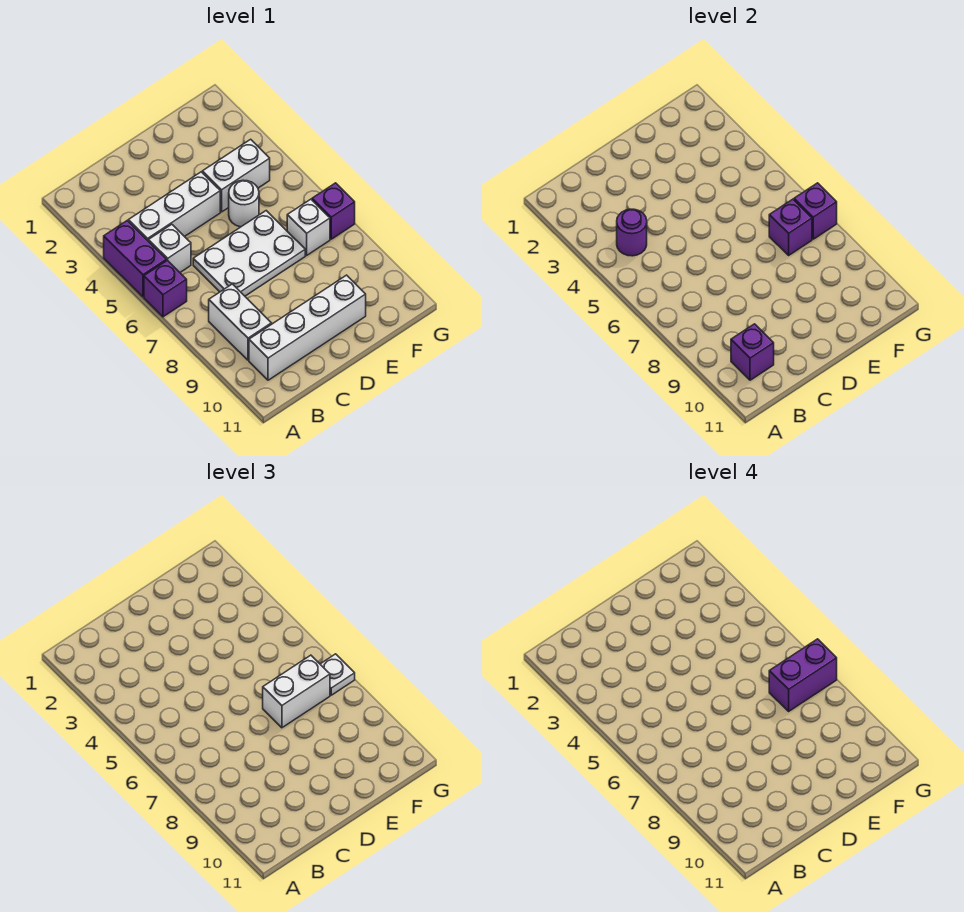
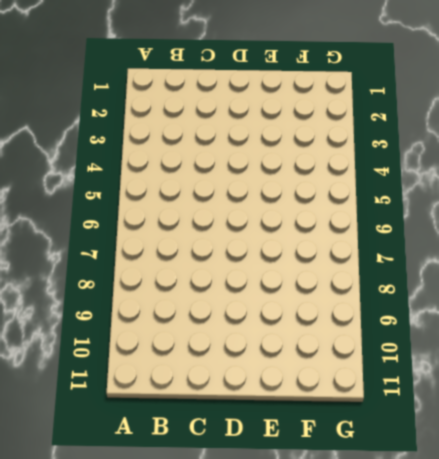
none -> purple 1x2 brick [104,221,166,297]
none -> purple 1x1 brick [144,260,187,317]
none -> white 1x3 brick [128,172,220,241]

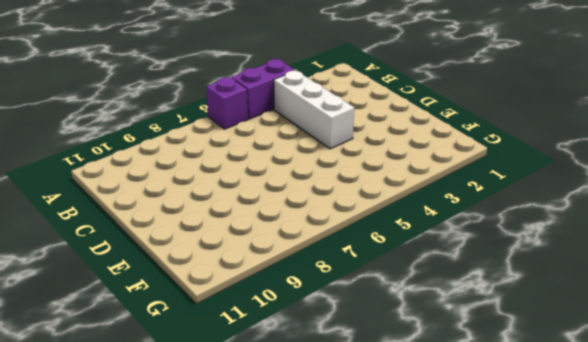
none -> white 1x1 brick [148,224,191,272]
none -> white 1x2 brick [209,284,272,360]
none -> white 1x4 brick [249,275,366,380]

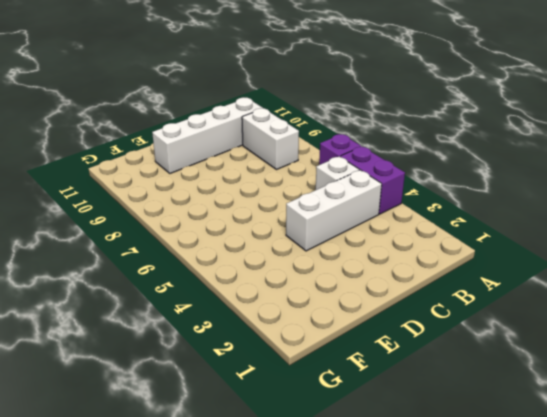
none -> white 2x3 plate [193,211,305,296]
none -> white 1x2 brick [202,139,270,212]
none -> white 1x1 round brick [229,180,259,227]

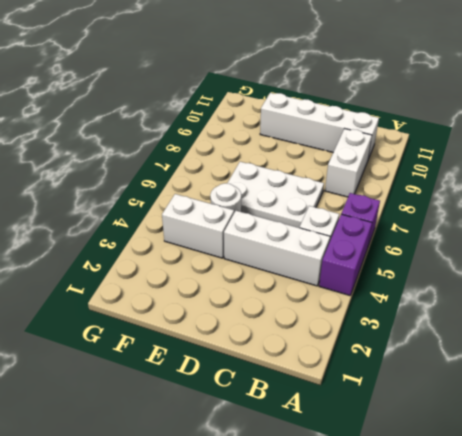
none -> white 1x1 brick [287,199,330,255]
none -> purple 1x1 brick [312,183,355,239]
none -> purple 1x1 round brick [617,209,647,256]

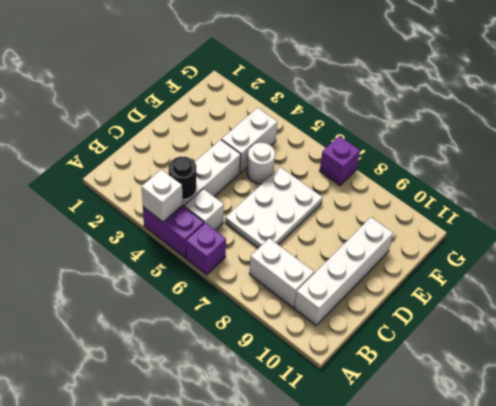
white 1x1 brick [142,169,182,222] -> white 1x1 brick moved to [287,199,330,255]
black 1x1 round brick [168,157,196,199] -> purple 1x1 round brick [617,209,647,256]
none -> purple 1x1 brick [731,324,774,380]
none -> purple 1x1 brick [769,199,812,255]
none -> purple 1x1 brick [794,183,837,239]

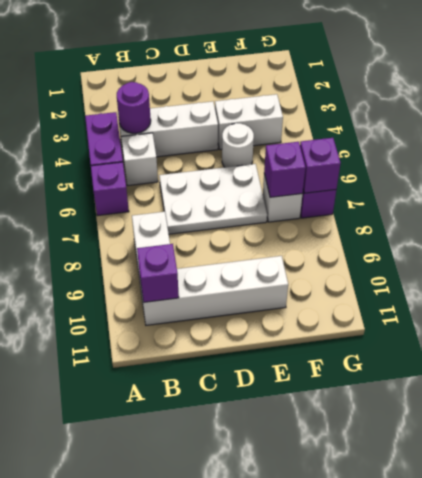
none -> white 1x2 brick [263,655,330,728]
none -> white 1x1 plate [320,654,355,695]
none -> purple 1x2 brick [769,639,837,711]

